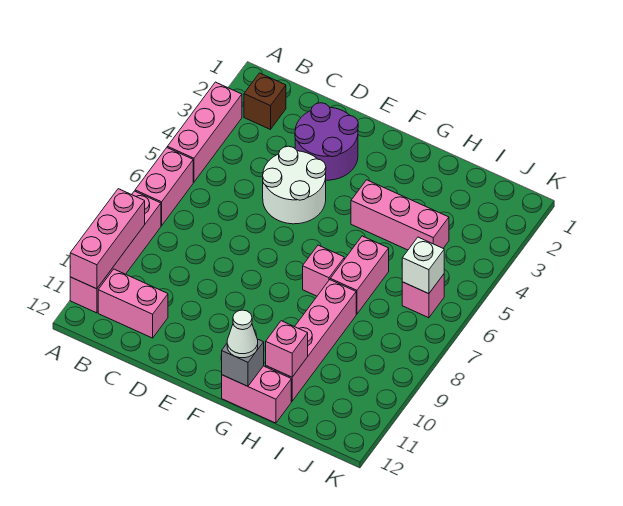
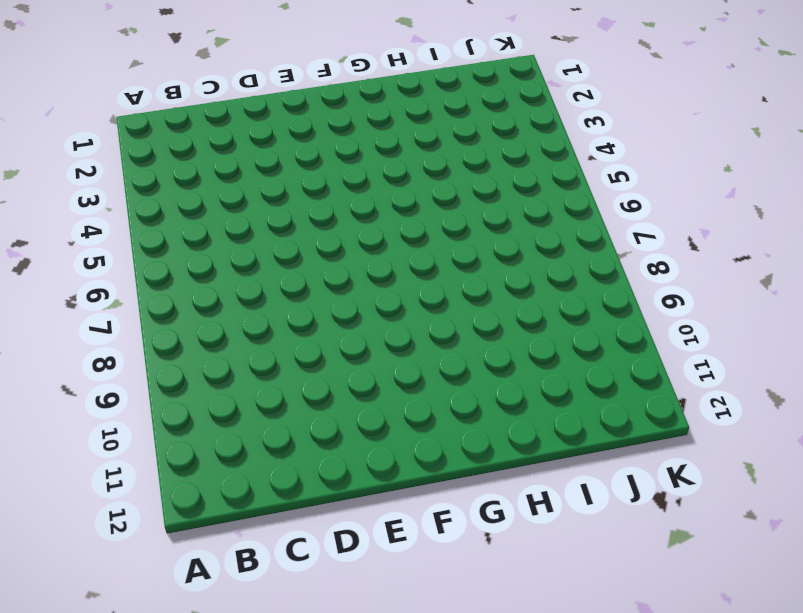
none -> pink 1x3 brick [167,82,242,182]
none -> pink 1x2 brick [135,148,193,226]
none -> pink 1x4 brick [70,191,161,313]

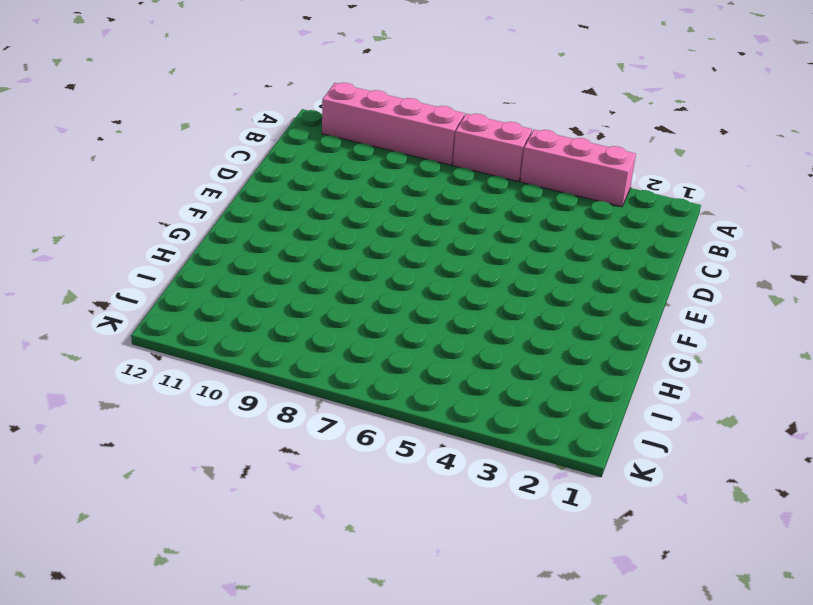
none -> brown 1x1 brick [244,73,286,129]
none -> pink 1x2 brick [98,269,168,338]
none -> purple 2x2 round brick [295,103,358,180]

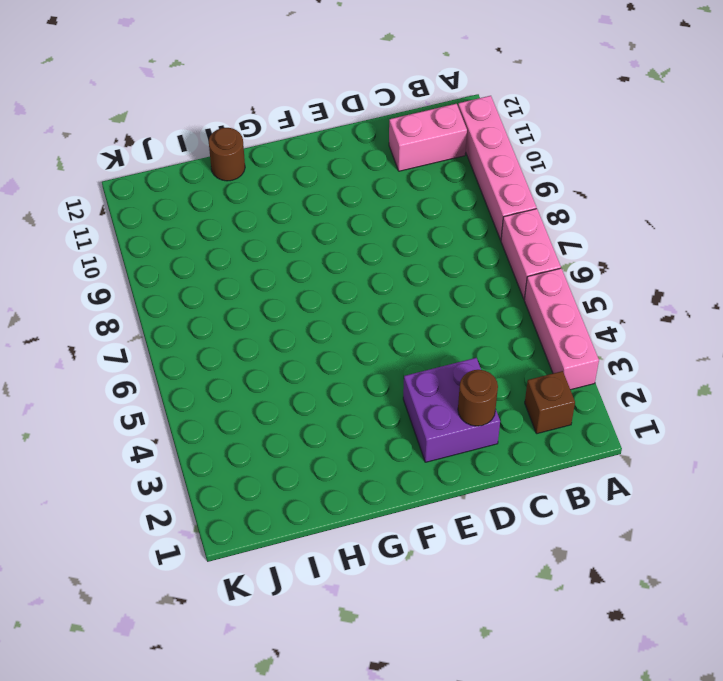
purple 2x2 brick [403,358,500,462] -> purple 2x2 round brick [295,103,358,180]
brown 1x1 round brick [458,370,498,426] -> none
brown 1x1 round brick [209,128,245,181] -> pink 1x2 brick [222,366,291,423]
none -> white 2x2 round brick [263,146,326,224]
none -> pink 1x3 brick [351,180,449,250]
none -> pink 1x1 brick [303,245,344,296]

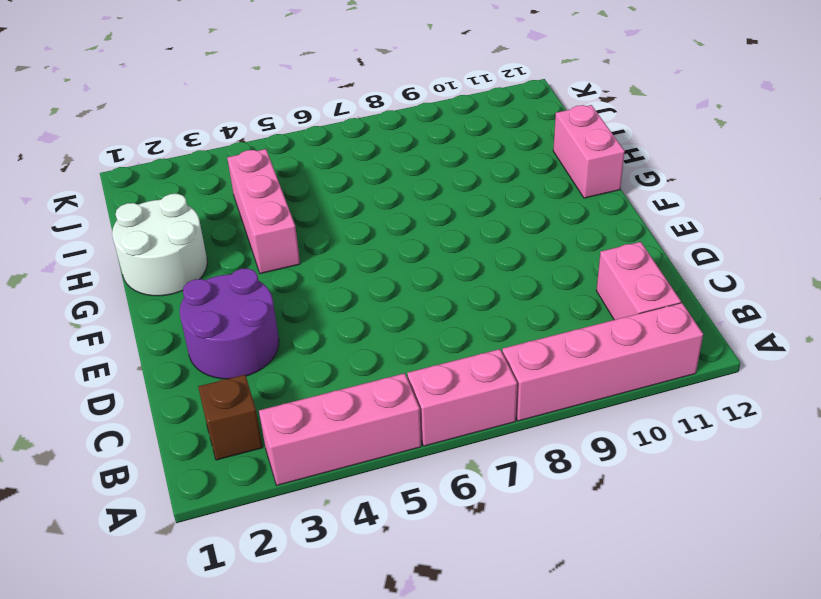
white 2x2 round brick [112,194,207,296] -> white 2x2 round brick moved to [263,146,326,224]
none -> pink 1x1 brick [303,245,344,296]
none -> pink 1x2 brick [330,236,389,314]
none -> pink 1x4 brick [266,280,356,401]

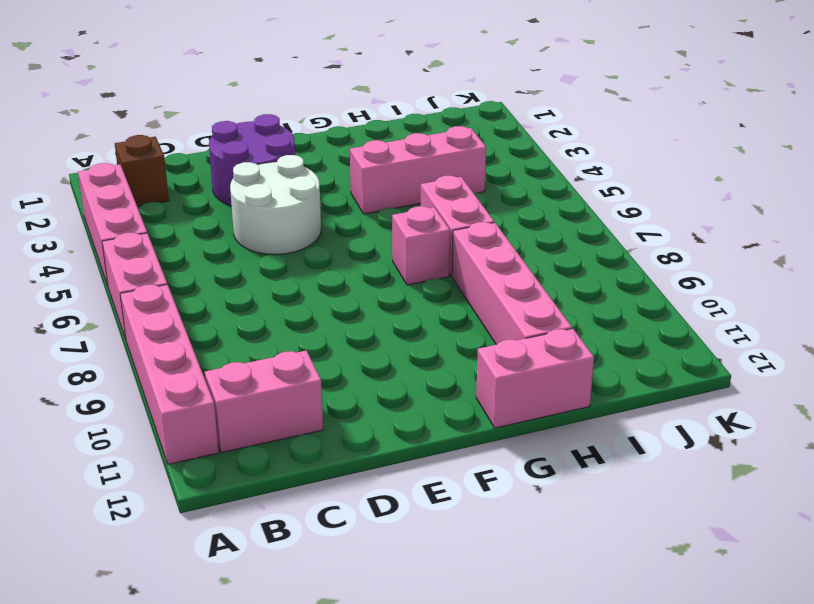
none -> pink 1x1 brick [402,274,444,318]
none -> pink 1x3 brick [70,189,145,289]
none -> grey 1x1 brick [222,339,264,386]

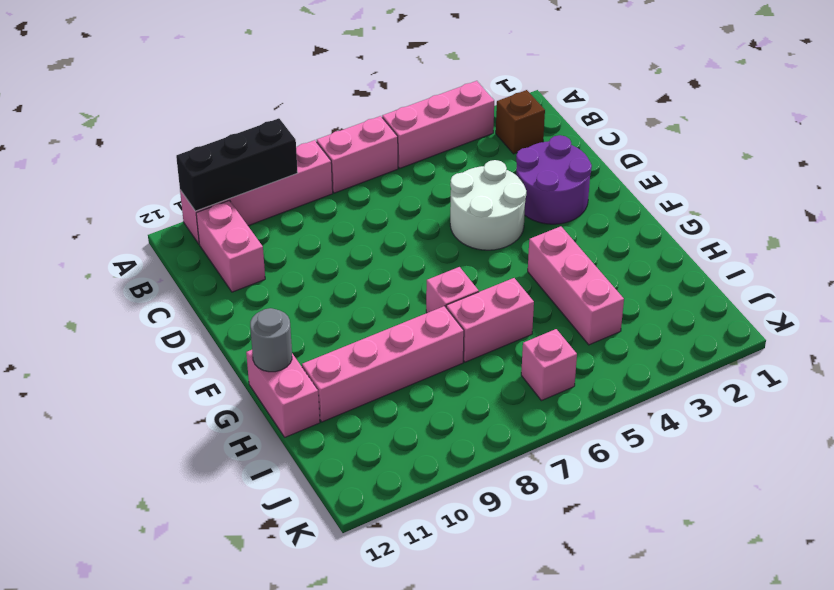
black 1x3 brick [176,118,298,211] -> pink 1x3 brick [70,189,145,289]
grey 1x1 round brick [250,308,292,372] -> grey 1x1 brick [222,339,264,386]
none -> pink 1x1 brick [265,321,308,377]
none -> white 1x1 brick [402,237,444,294]
none -> white 1x1 cone [227,310,258,358]

